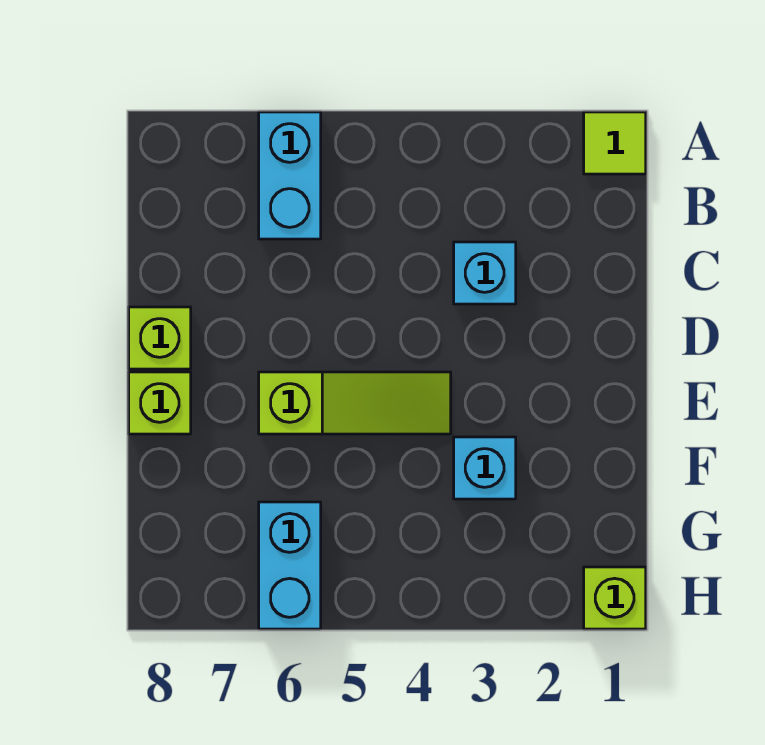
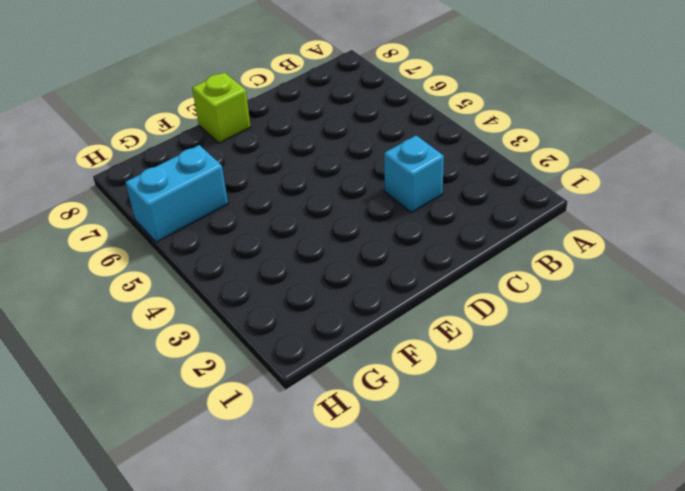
none -> lime 1x1 tile [584,112,646,174]
none -> cyan 1x2 brick [259,112,321,239]

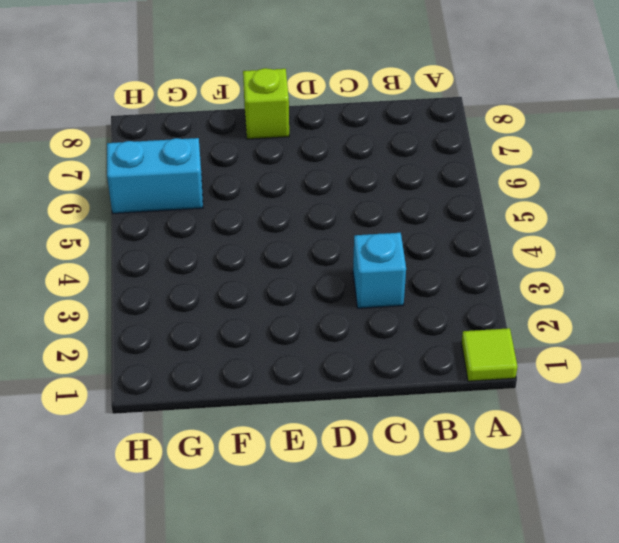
none -> cyan 1x2 brick [259,112,321,239]
none -> lime 1x1 brick [129,307,191,369]

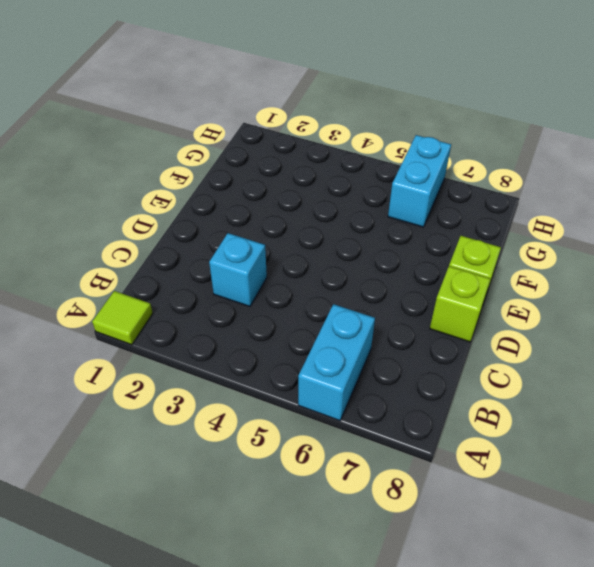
none -> lime 1x3 slope [259,372,451,434]
none -> cyan 1x1 brick [454,437,516,499]

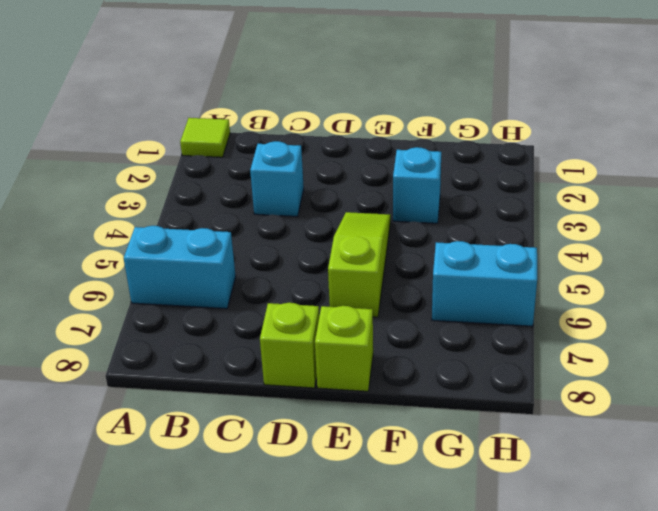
none -> lime 1x1 brick [584,567,646,629]

